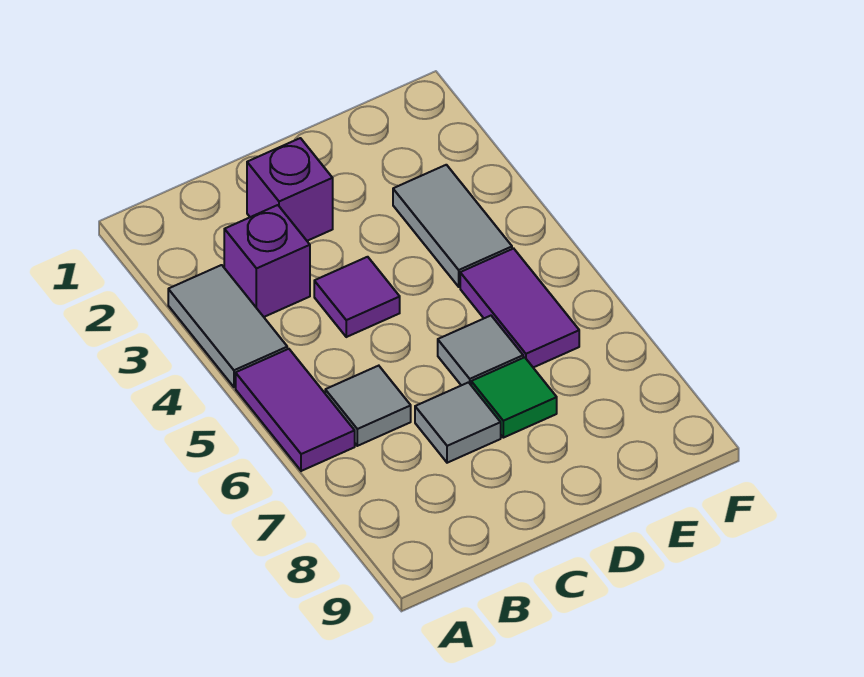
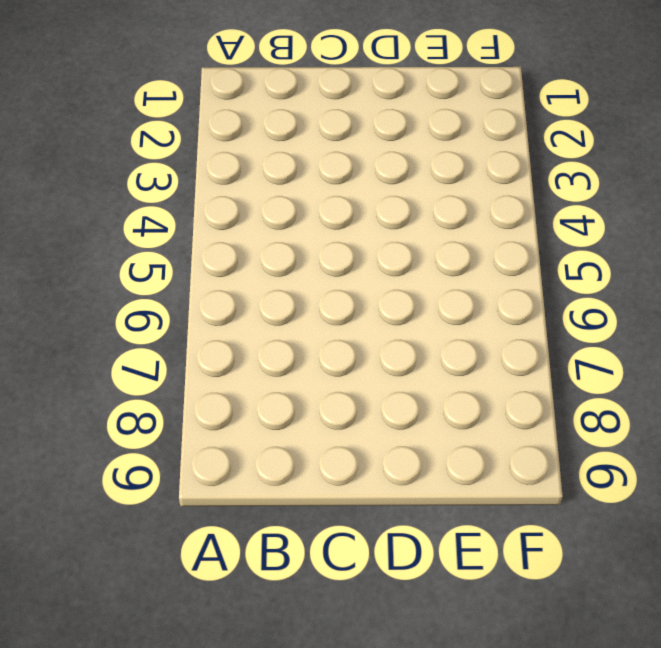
none -> grey 1x2 tile [168,265,287,387]
none -> purple 1x2 tile [236,349,355,471]

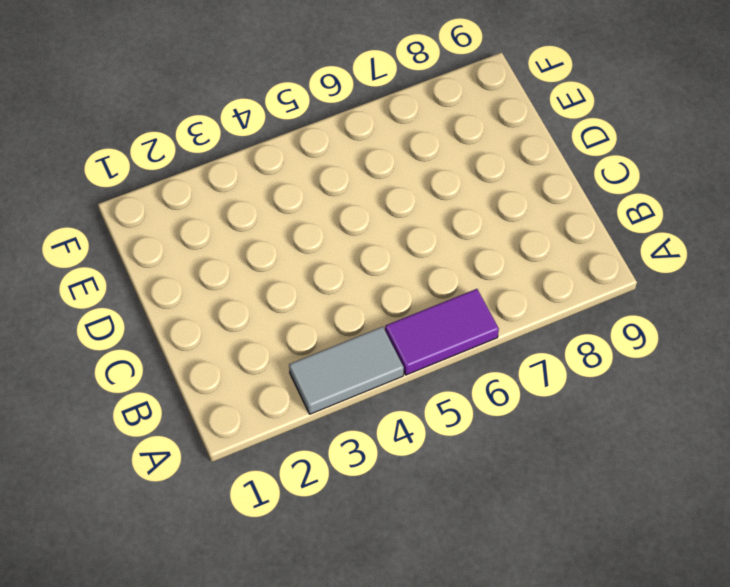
none -> purple 1x1 brick [224,205,310,317]
none -> grey 1x1 tile [325,366,411,446]

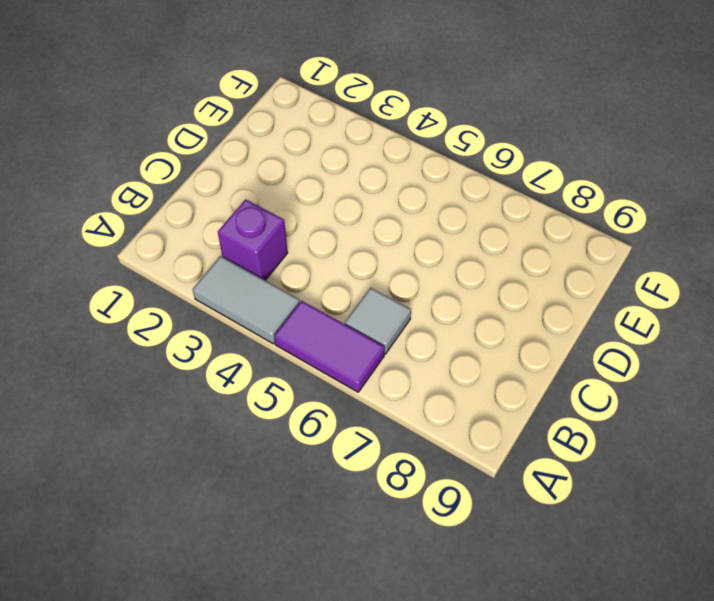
none -> purple 1x1 brick [247,138,333,241]
none -> purple 1x1 tile [314,257,400,337]

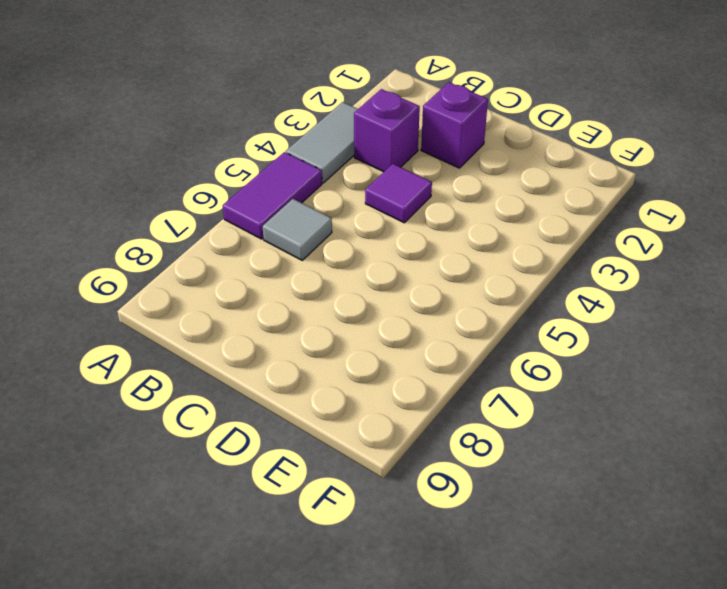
none -> grey 1x1 tile [415,382,501,463]
none -> grey 1x1 tile [438,316,523,385]

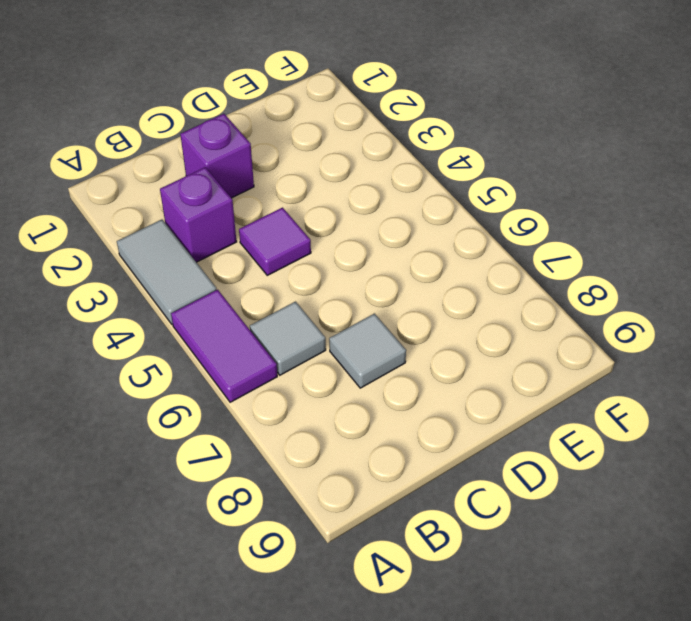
none -> grey 1x1 tile [438,316,523,385]
none -> green 1x1 tile [471,357,557,438]

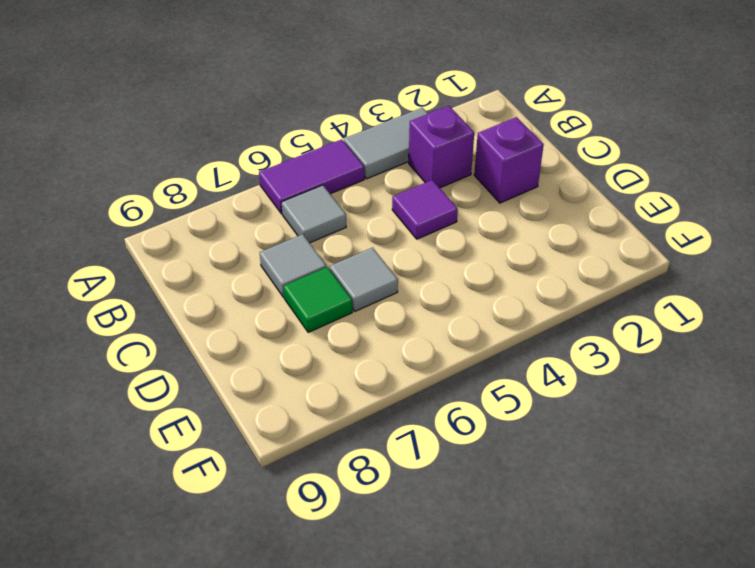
none -> grey 1x2 tile [393,165,512,287]
none -> purple 1x2 tile [460,248,579,368]

